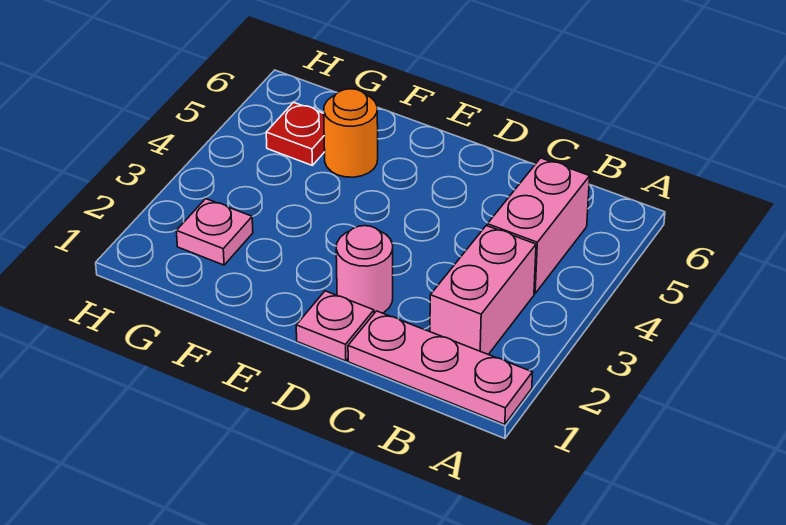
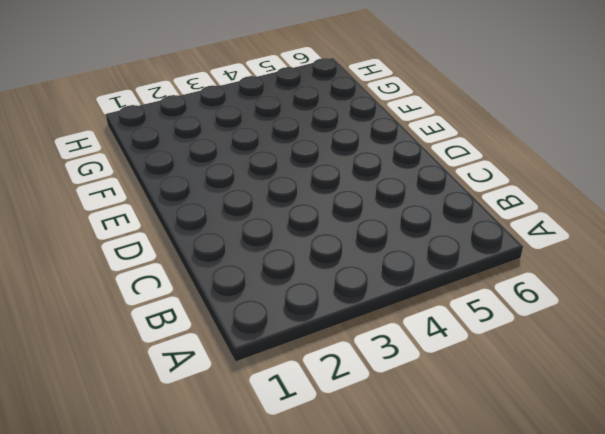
none -> pink 1x3 plate [348,311,533,424]
none -> pink 1x2 brick [430,226,536,355]

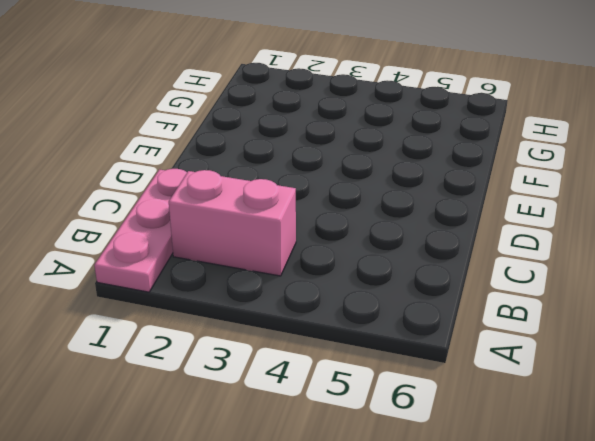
none -> pink 1x2 brick [487,158,590,293]
none -> pink 1x1 plate [296,291,374,361]

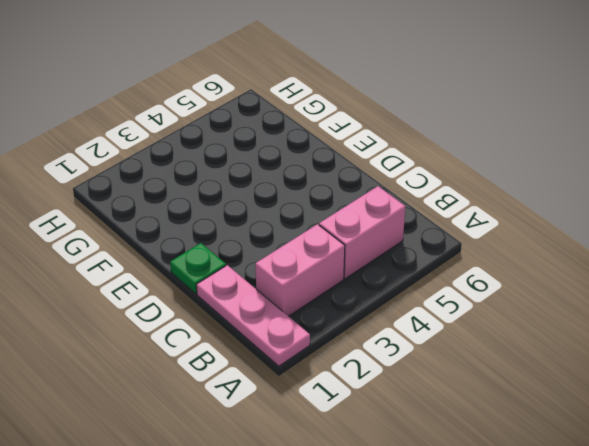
green 1x1 plate [170,243,226,294] -> pink 1x1 plate [296,291,374,361]
none -> pink 1x1 round brick [336,226,393,313]
none -> orange 1x1 round brick [324,89,378,177]

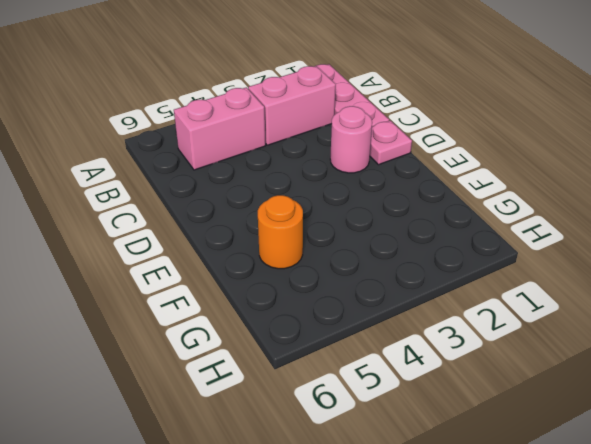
none -> pink 1x1 plate [176,199,253,265]
none -> red 1x1 plate [266,102,325,165]

